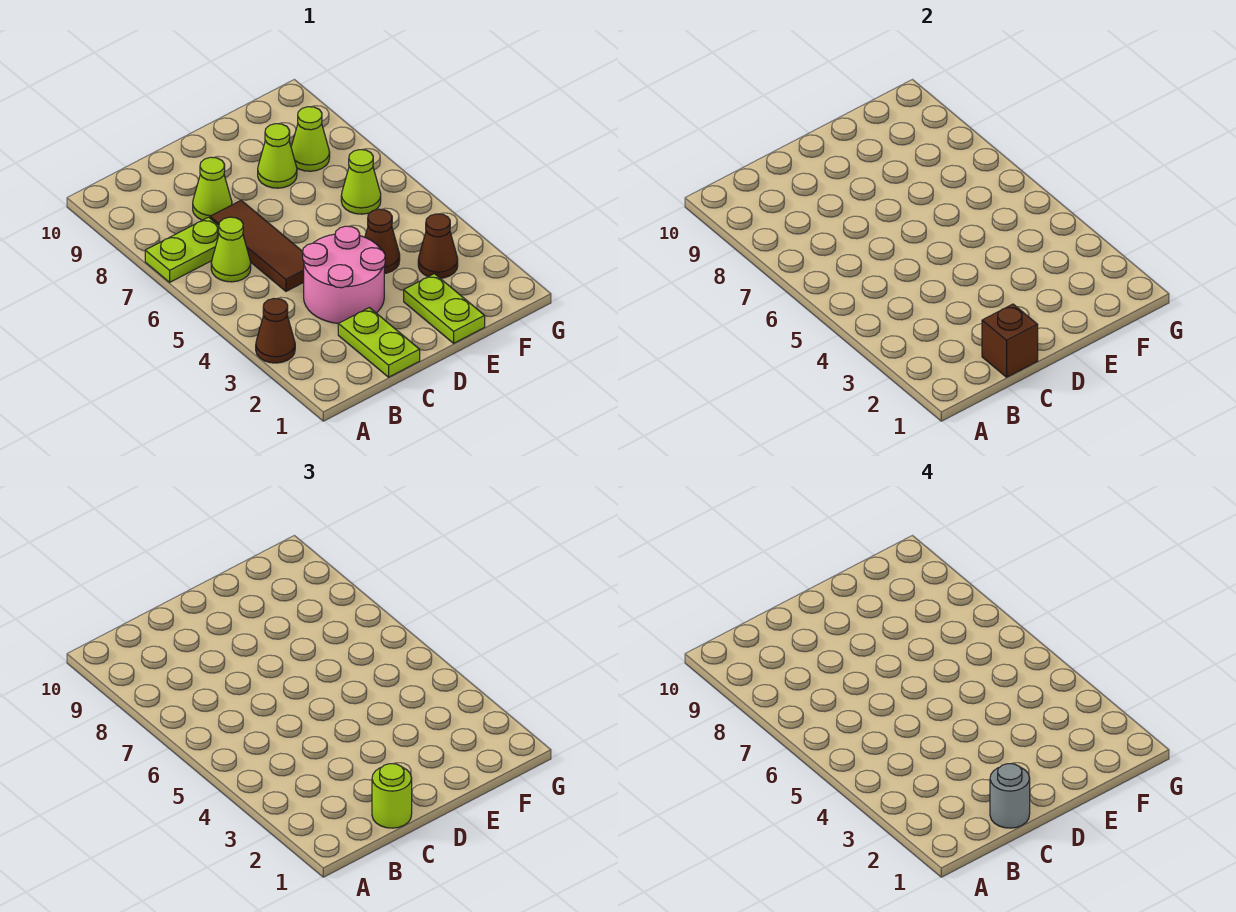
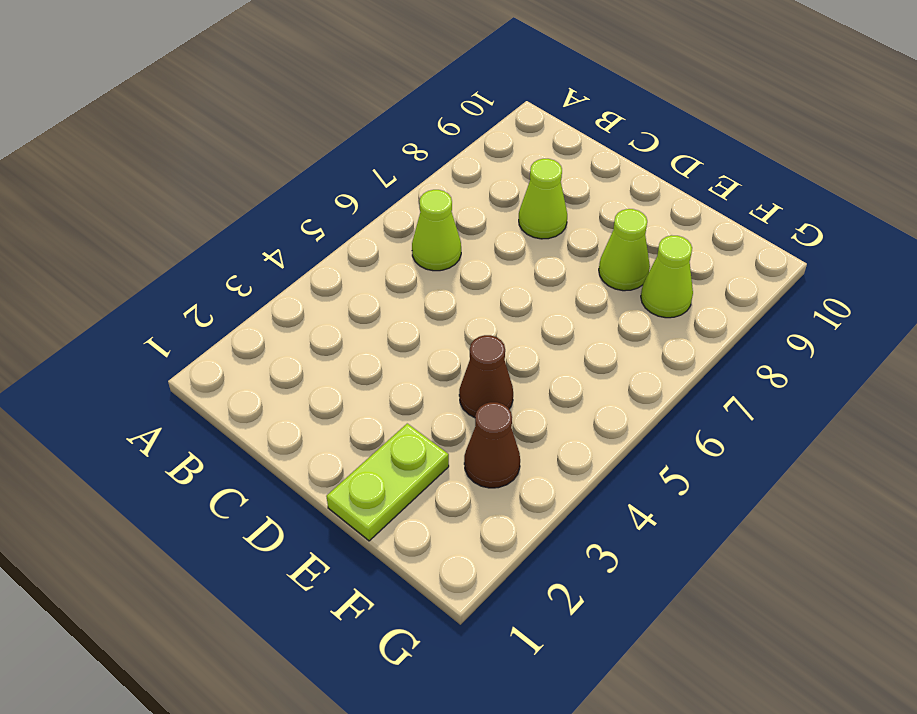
none -> brown 1x1 cone [256,299,295,363]
none -> lime 1x2 plate [145,217,219,282]
none -> lime 1x2 plate [338,308,420,377]

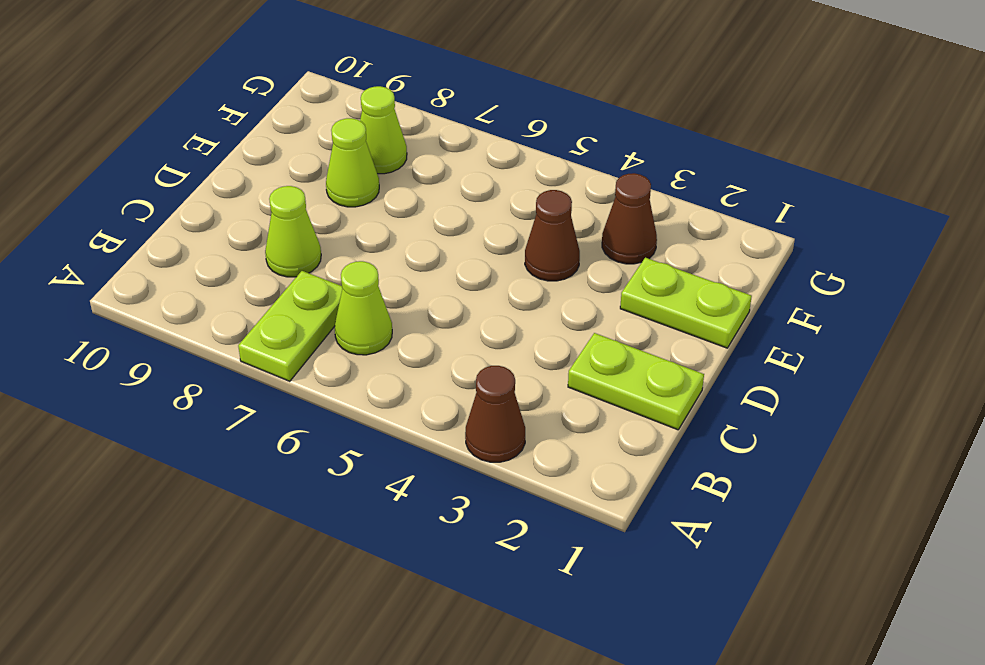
none -> pink 2x2 round brick [303,226,385,324]
none -> brown 1x3 tile [210,200,304,291]
none -> lime 1x1 cone [341,150,381,214]

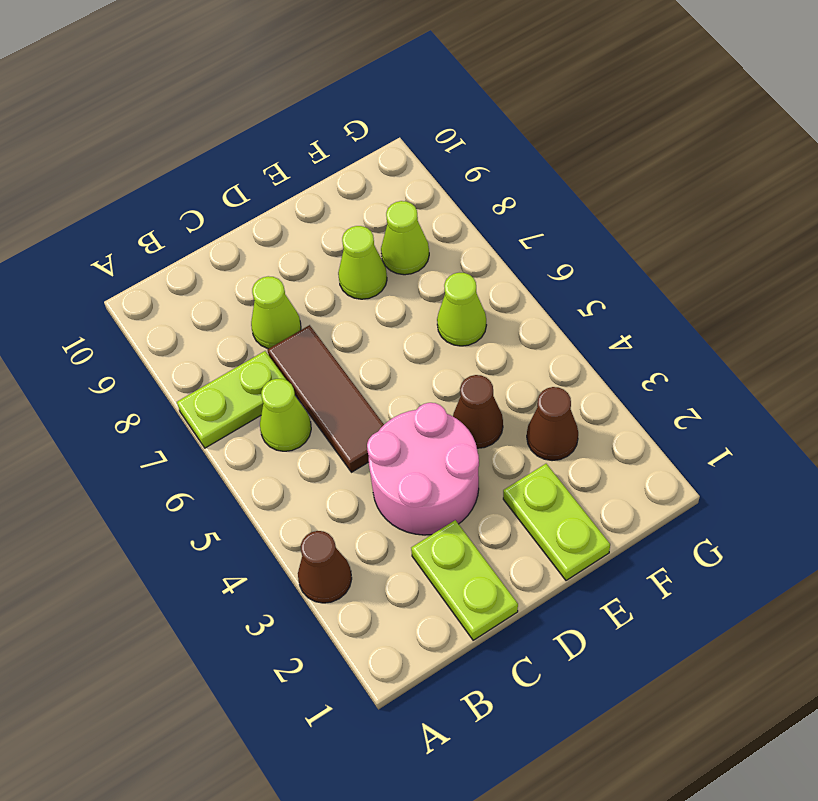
none -> brown 1x1 brick [982,304,1038,377]
none -> lime 1x1 round brick [372,764,412,828]
none -> grey 1x1 round brick [990,764,1030,828]

